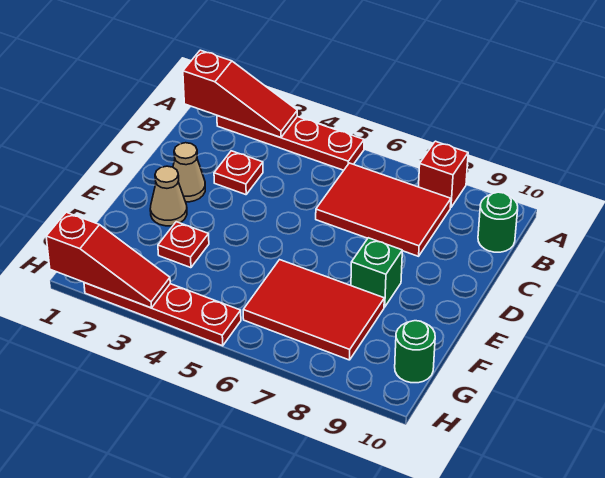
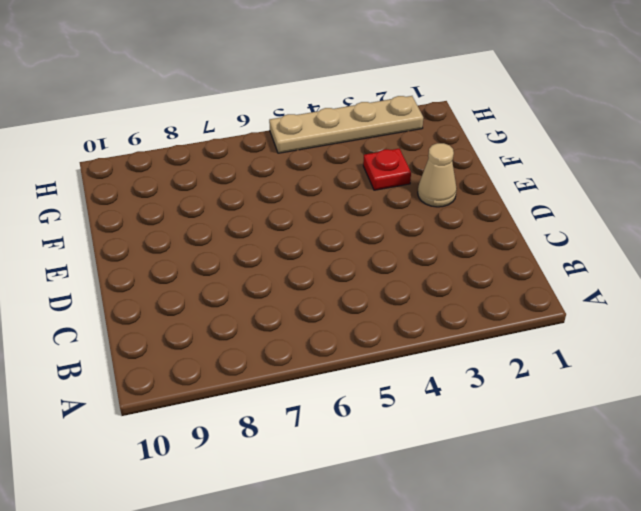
tan 1x4 plate [269,96,423,153] -> red 1x4 plate [84,283,241,346]
none -> red 1x4 plate [217,116,364,170]
none -> red 1x1 brick [419,141,468,208]
none -> red 2x3 tile [316,163,451,256]

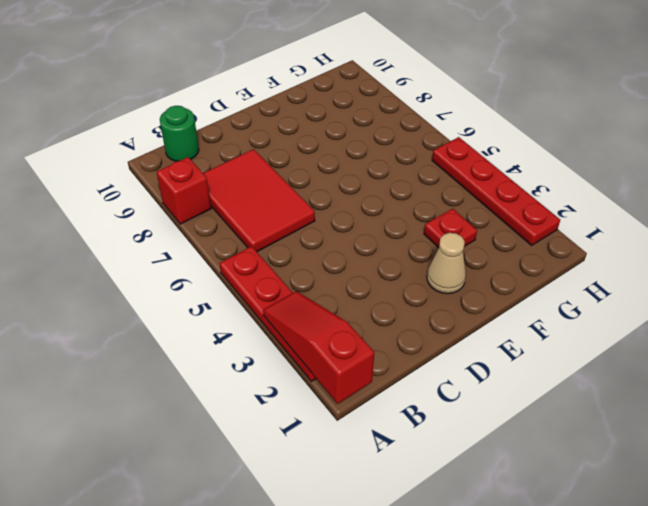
none -> red 1x1 plate [214,151,263,195]
none -> tan 1x1 cone [173,143,205,202]
none -> green 1x1 brick [351,238,402,307]

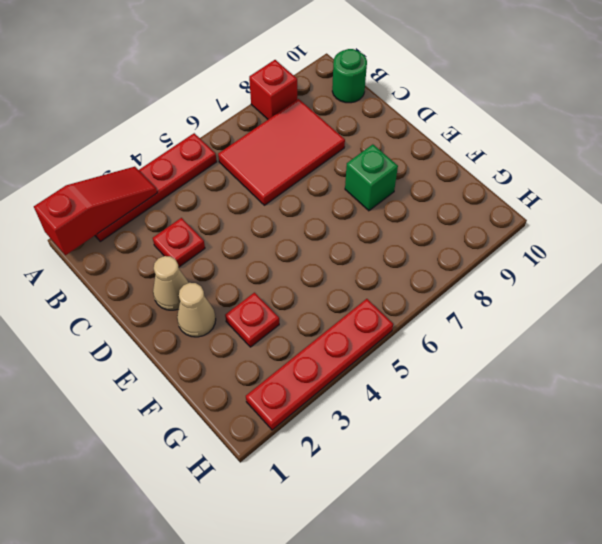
none -> red 2x3 tile [243,260,384,360]
none -> green 1x1 round brick [395,321,435,383]
none -> red 1x3 slope [46,212,170,308]

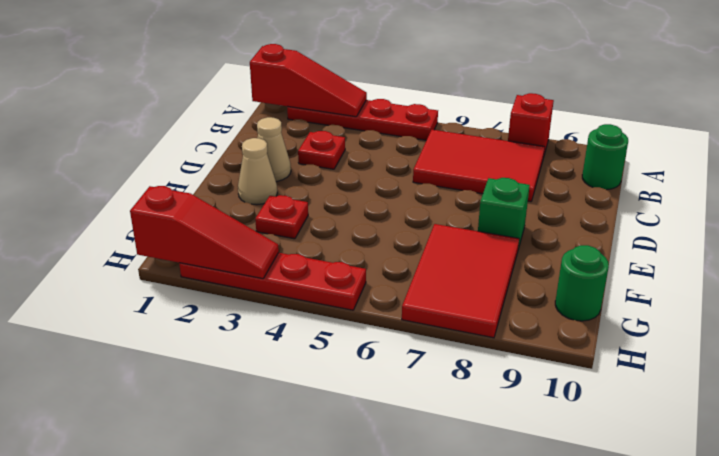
red 2x3 tile [402,224,519,338] -> red 2x3 tile turned to [243,260,384,360]

